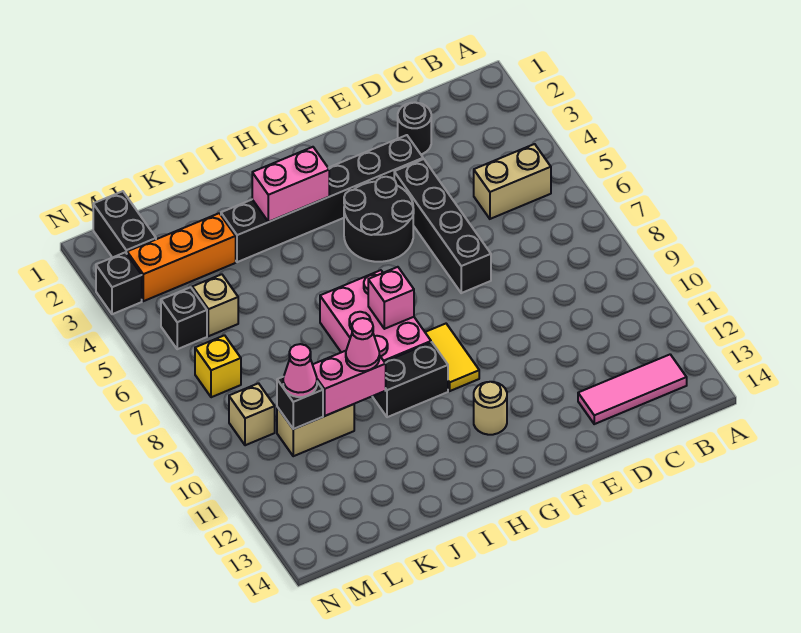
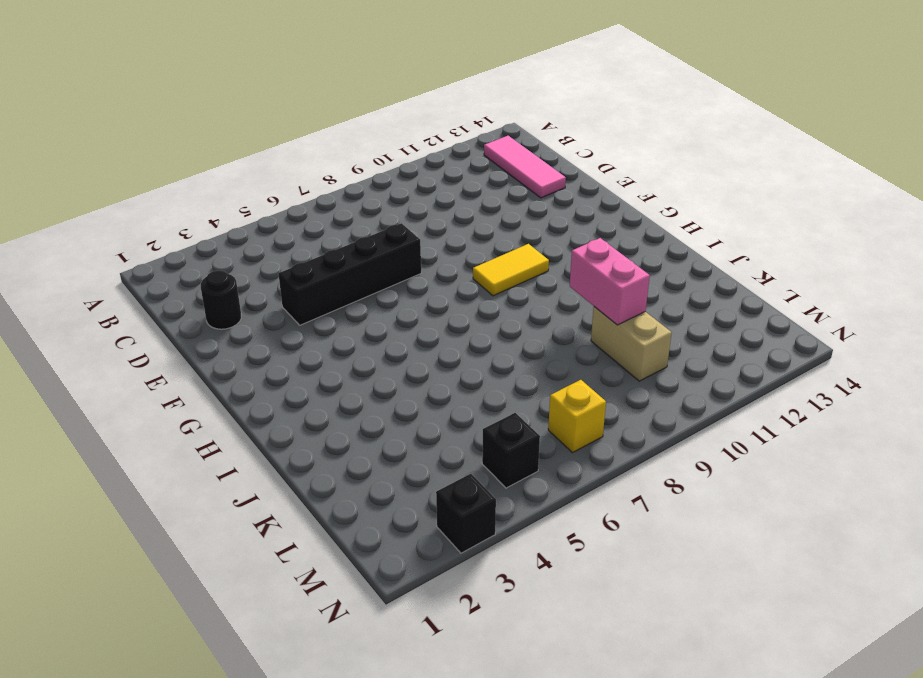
none -> tan 1x2 brick [474,144,551,219]
none -> black 1x6 brick [221,135,423,262]
none -> black 2x2 round brick [344,177,414,262]

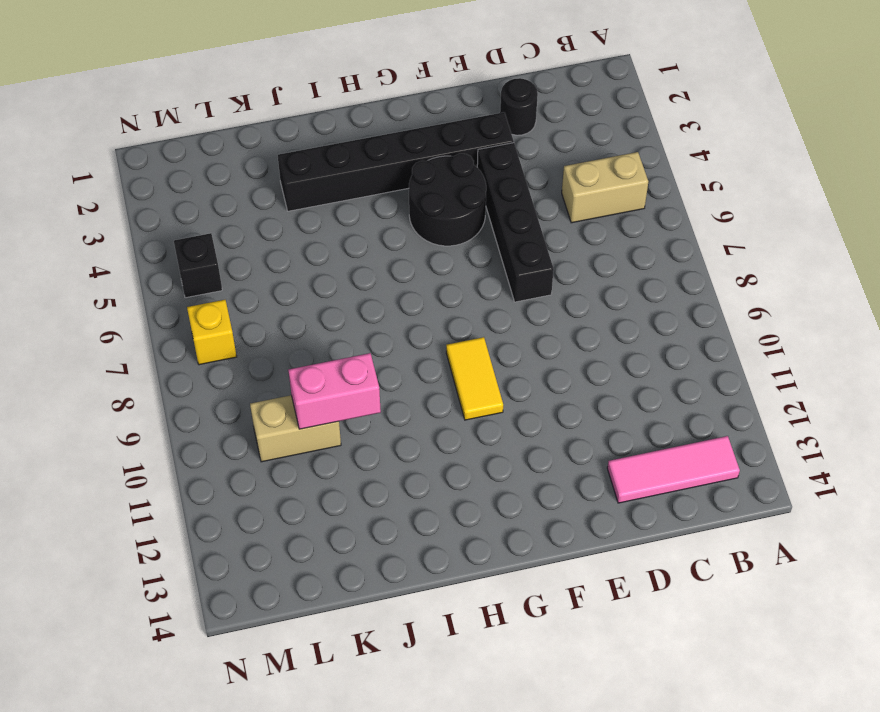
none -> tan 1x1 round brick [474,382,507,435]
none -> pink 2x3 brick [320,270,431,362]
none -> black 1x2 brick [372,342,448,417]

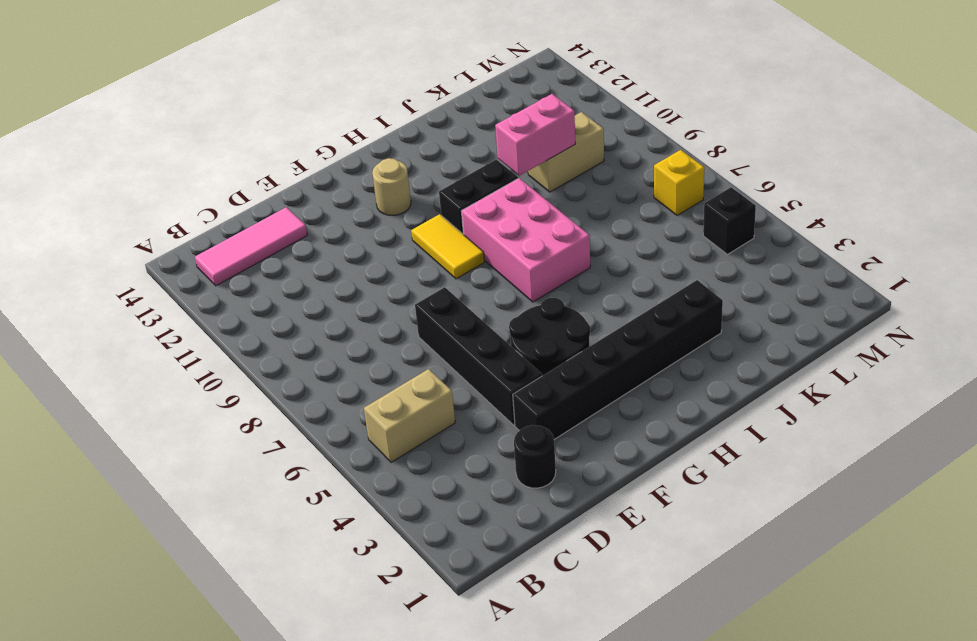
none -> orange 1x3 brick [127,213,236,301]
none -> tan 1x1 brick [192,274,238,336]
none -> black 1x2 brick [93,191,156,258]

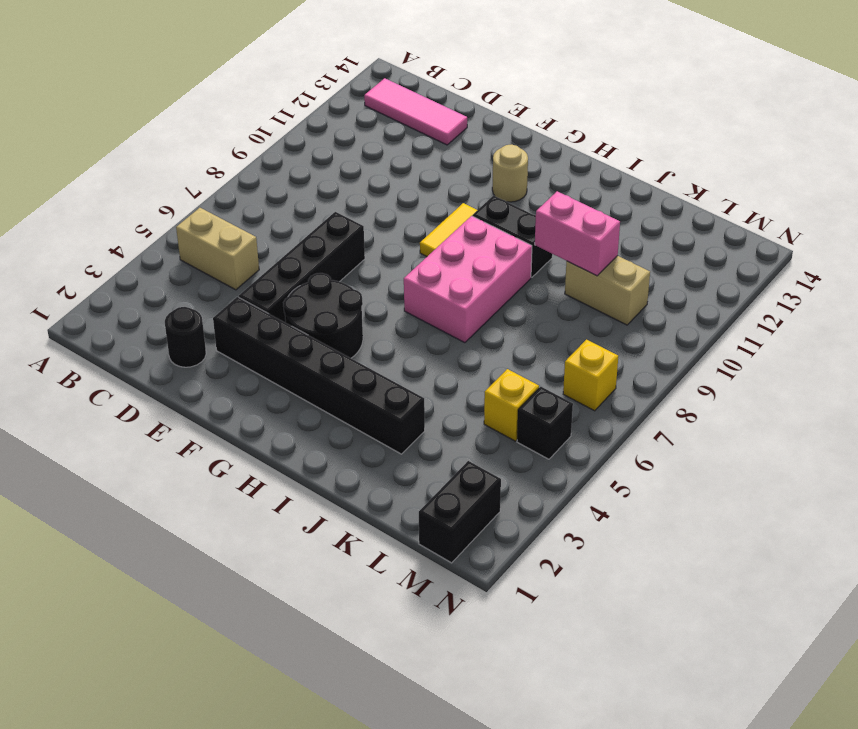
yellow 1x1 brick [484,369,539,441] -> tan 1x1 brick [192,274,238,336]
none -> orange 1x3 brick [127,213,236,301]
none -> tan 1x1 brick [229,383,275,445]
none -> black 1x1 brick [96,252,142,314]

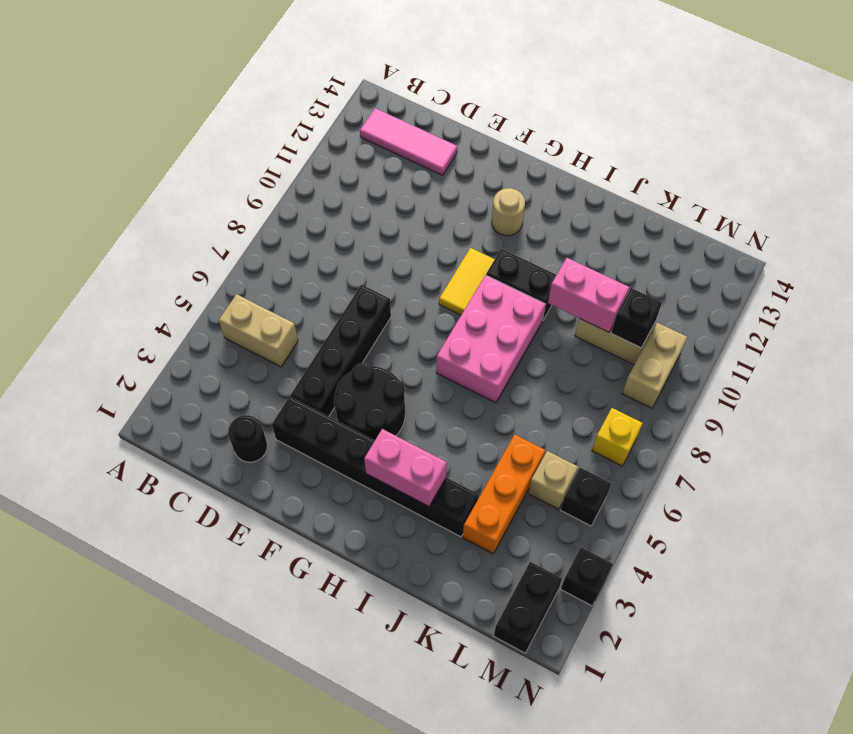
orange 1x3 brick [463,434,545,554] -> orange 1x3 brick turned to [127,213,236,301]
tan 1x2 brick [622,323,687,408] -> tan 1x1 brick [229,383,275,445]
none -> pink 1x1 brick [368,267,414,329]
none -> pink 1x1 cone [346,318,379,371]
none -> pink 1x1 cone [283,344,317,397]

